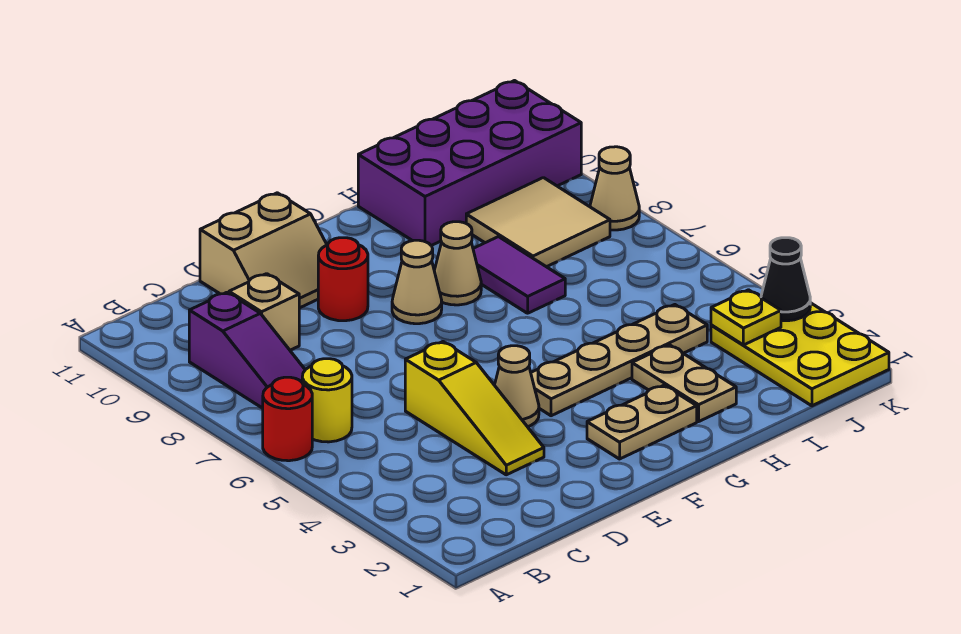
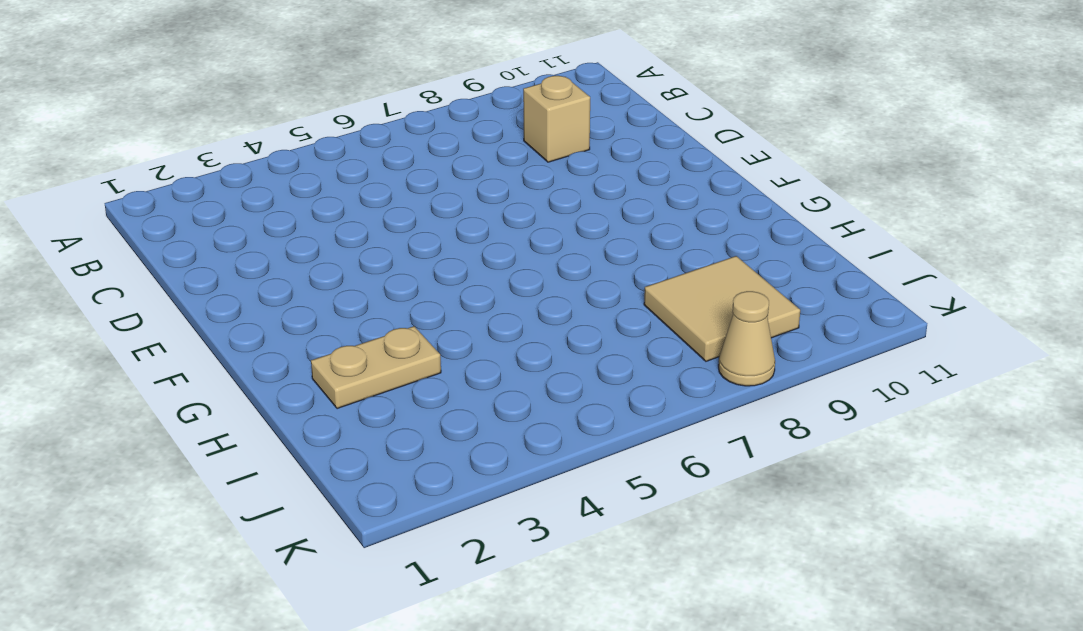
none -> red 1x1 round brick [263,377,312,461]
none -> yellow 1x1 round brick [302,359,352,442]
none -> purple 1x3 slope [189,292,305,408]

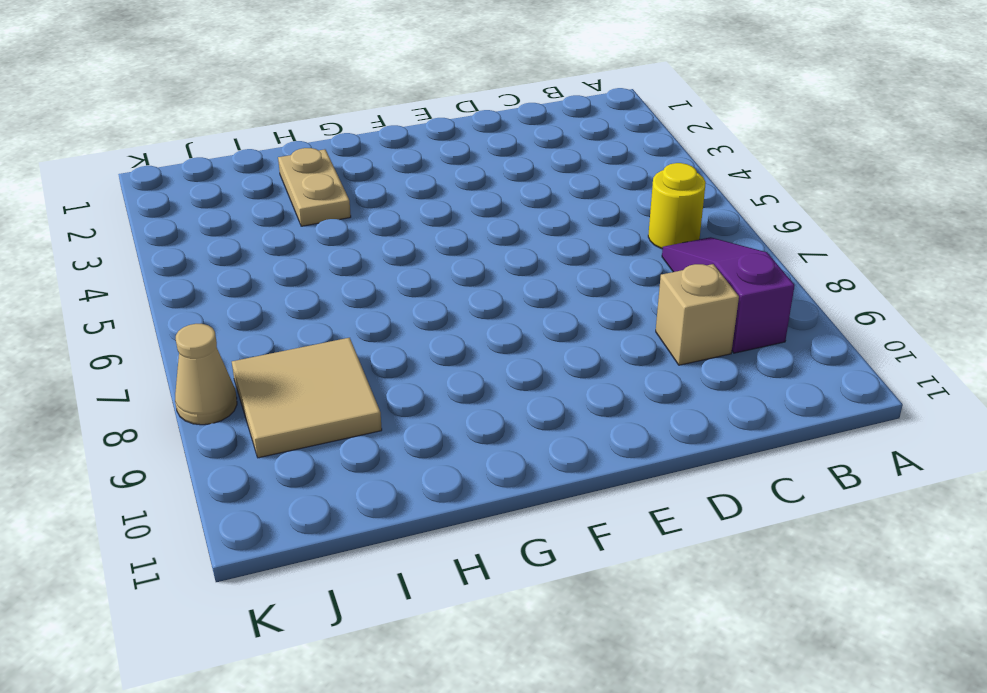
none -> red 1x1 round brick [263,377,312,461]
none -> yellow 1x3 slope [405,342,544,475]
none -> tan 2x2 slope [200,193,327,308]

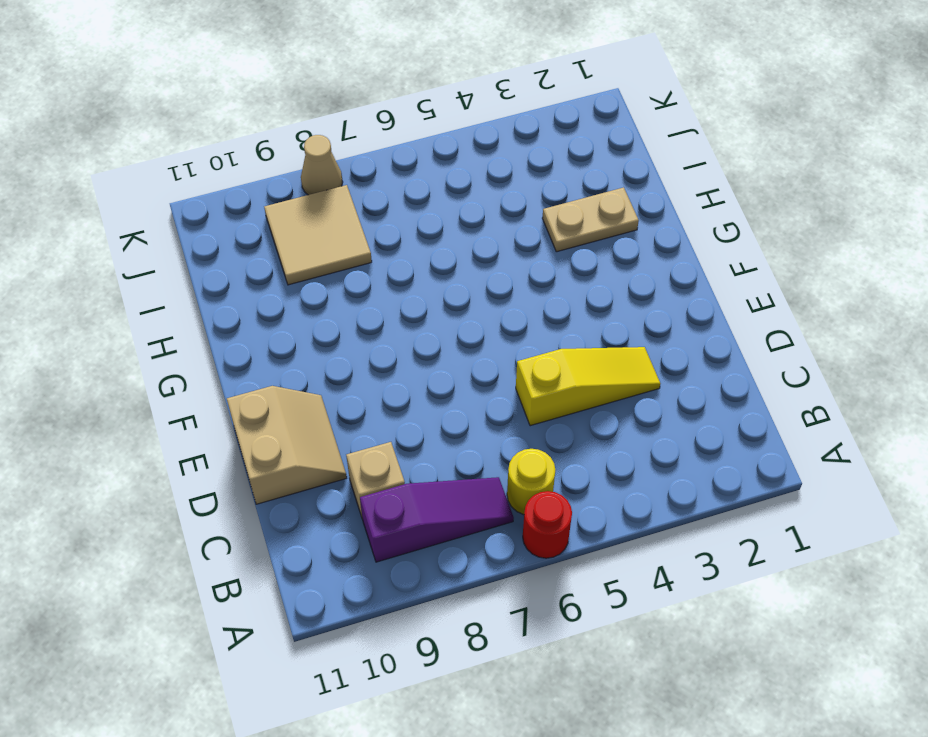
none -> tan 1x1 cone [495,346,539,427]
none -> red 1x1 round brick [318,238,368,321]
none -> tan 1x2 plate [587,385,697,459]

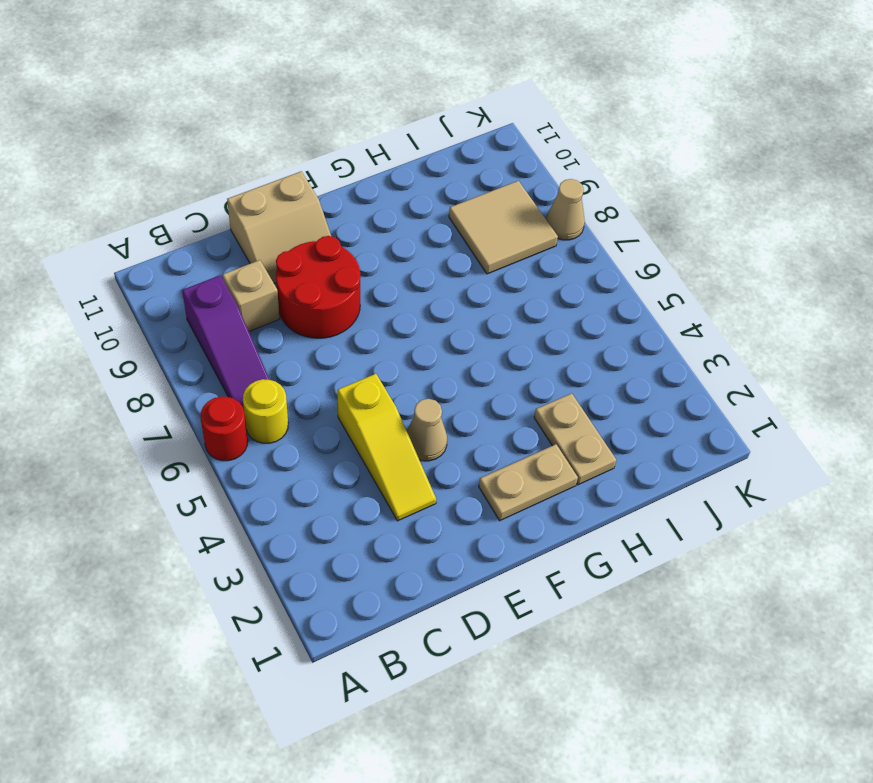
red 2x2 round brick [276,236,360,338] -> red 1x1 round brick [318,238,368,321]
none -> tan 1x4 plate [531,305,707,416]
none -> tan 1x1 cone [392,240,442,324]
none -> tan 1x1 cone [434,222,481,305]

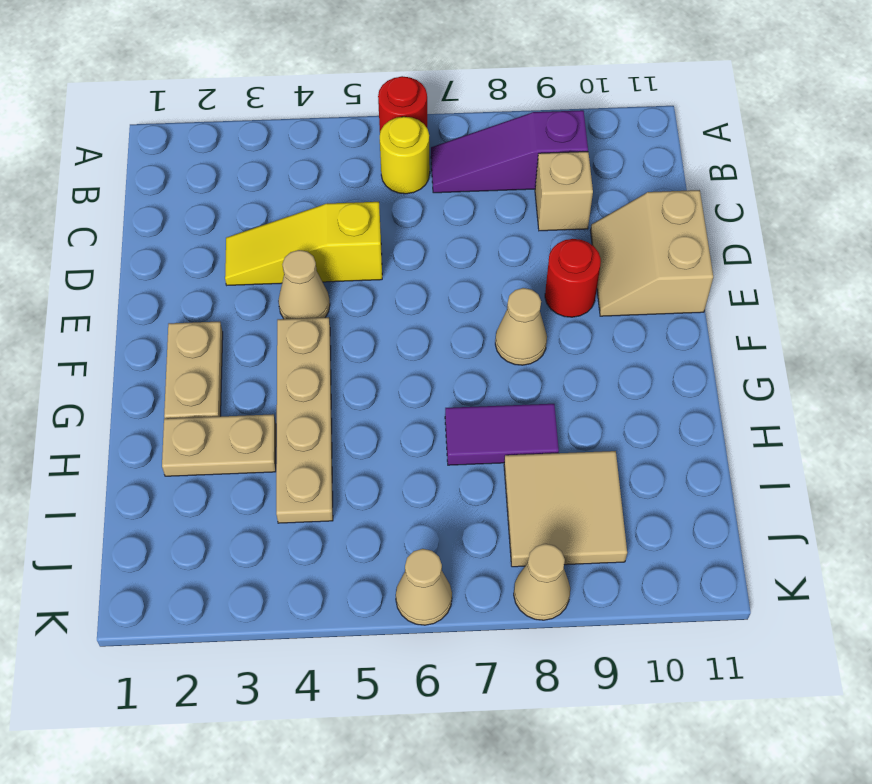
tan 1x1 cone [396,549,452,625] -> tan 1x1 cone moved to [434,222,481,305]
none -> purple 2x4 brick [358,81,581,246]
none -> yellow 2x3 plate [711,303,889,406]
none -> yellow 1x1 plate [711,290,781,345]

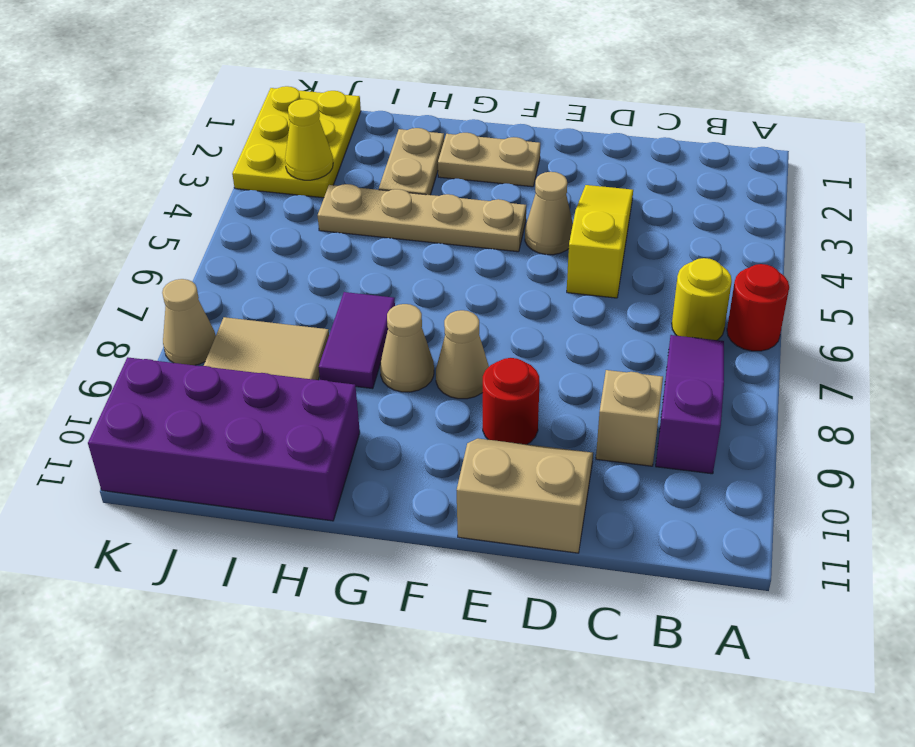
yellow 1x1 cone [285,99,333,180] -> yellow 1x1 plate [711,290,781,345]
none -> black 1x1 cone [761,238,810,321]

